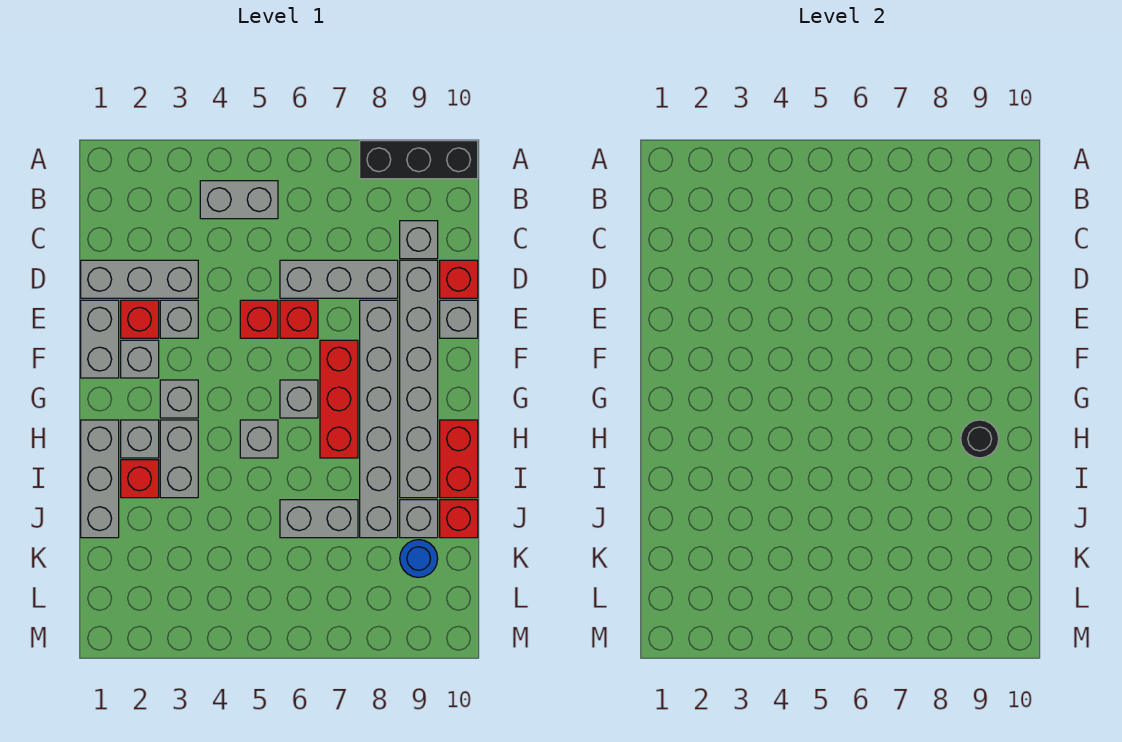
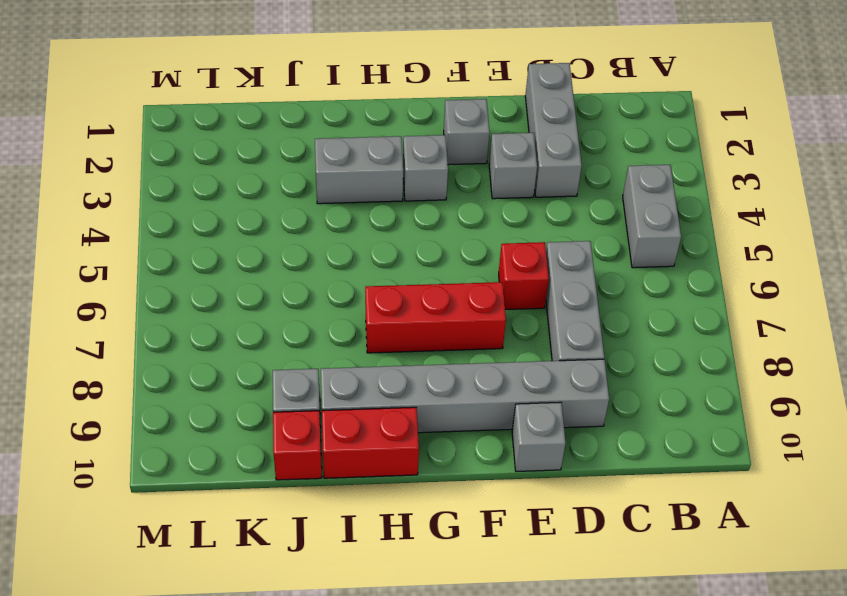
none -> black 1x3 brick [360,141,478,179]
none -> grey 1x1 brick [400,221,438,259]
none -> red 1x1 brick [440,260,478,298]

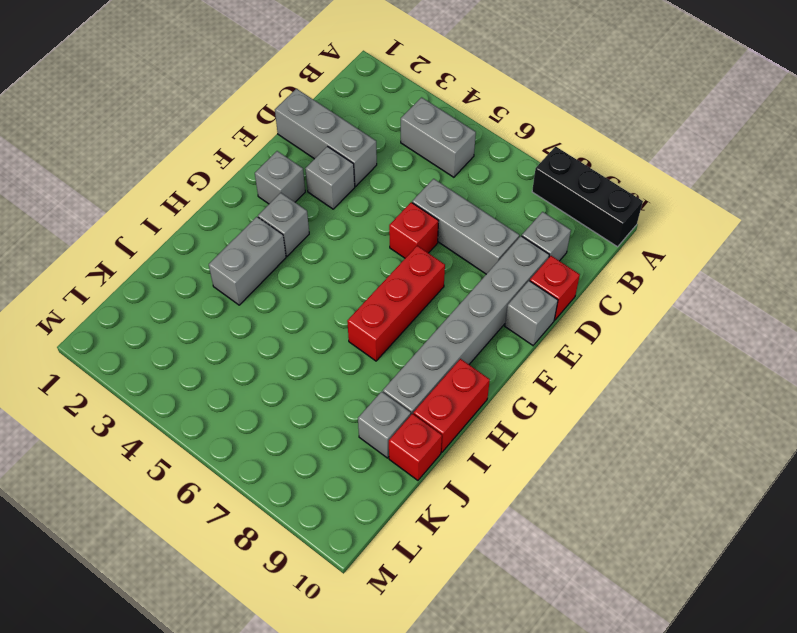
none -> grey 1x2 brick [81,300,119,378]
none -> red 1x1 brick [121,300,159,338]
none -> red 1x1 brick [240,300,278,338]

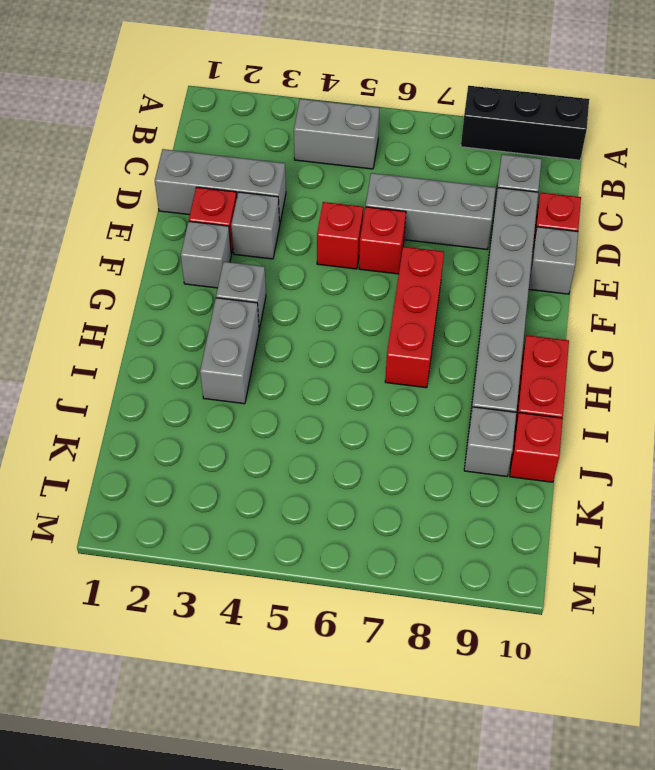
none -> grey 1x2 brick [81,300,119,378]
none -> grey 1x6 brick [360,300,398,538]
none -> grey 1x1 brick [280,380,318,418]

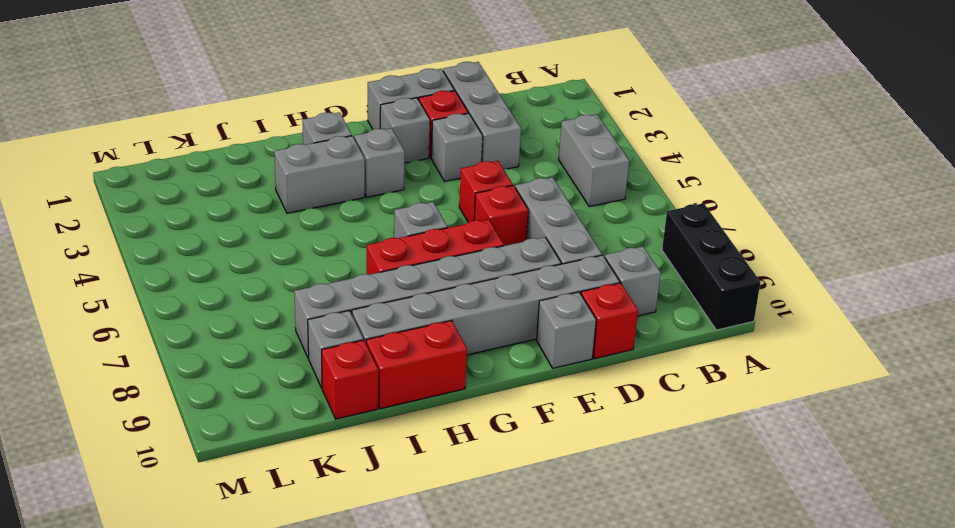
none -> grey 1x3 brick [81,420,119,538]
none -> grey 1x1 brick [240,420,278,458]
none -> red 1x1 brick [121,460,159,498]

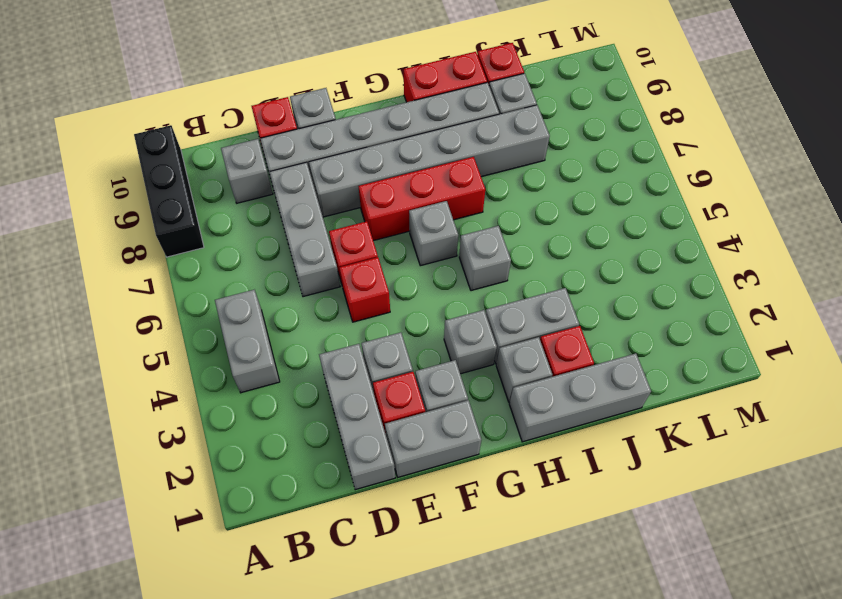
none -> grey 1x2 brick [280,500,358,538]
none -> blue 1x1 round brick [400,540,438,578]
none -> black 1x1 round brick [961,420,999,458]

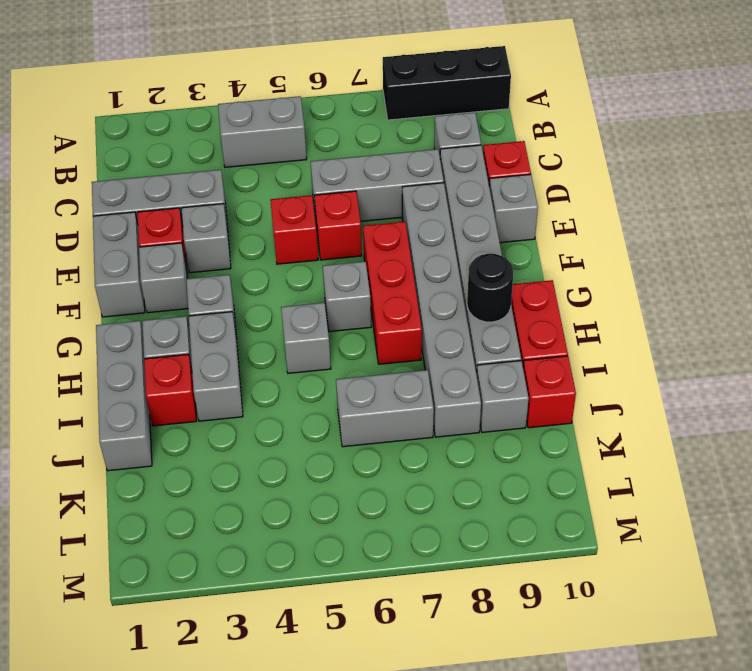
none -> blue 1x1 round brick [400,540,438,578]

